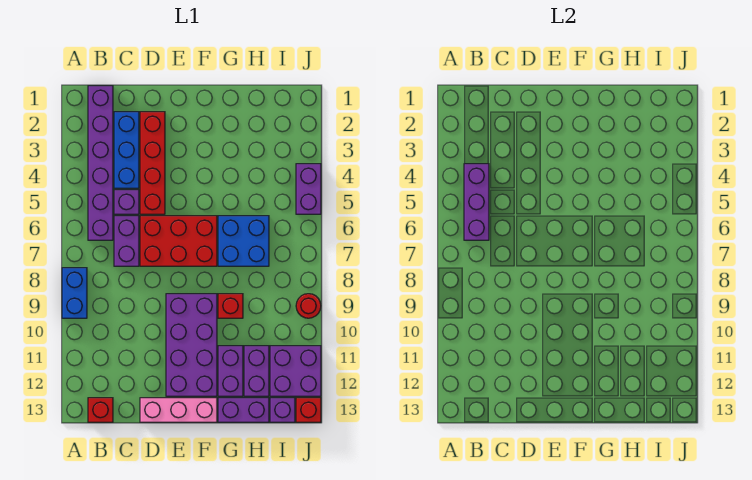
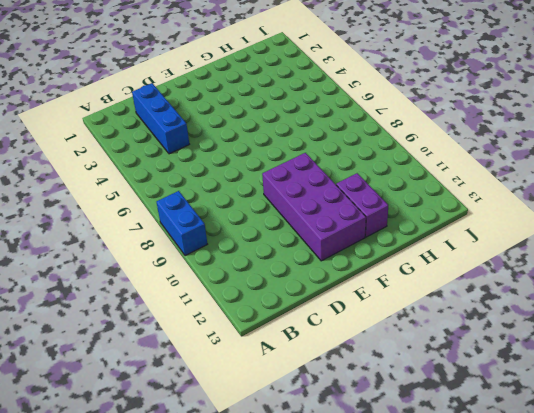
none -> purple 1x6 brick [88,86,113,240]
none -> red 1x1 brick [88,398,113,422]
none -> purple 1x1 brick [114,190,139,214]

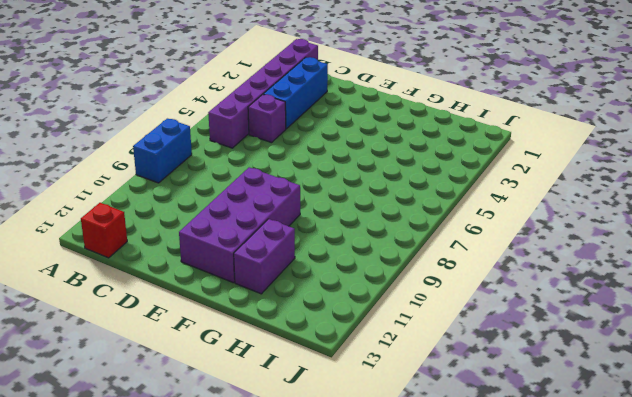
none -> purple 1x2 brick [114,216,139,266]
none -> red 1x4 brick [140,112,165,214]
none -> red 2x3 brick [140,216,217,266]

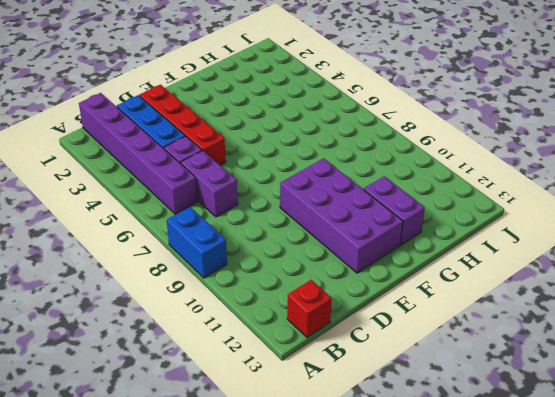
none -> red 2x3 brick [140,216,217,266]
none -> pink 1x3 brick [140,398,217,422]
none -> blue 2x2 brick [218,216,269,266]

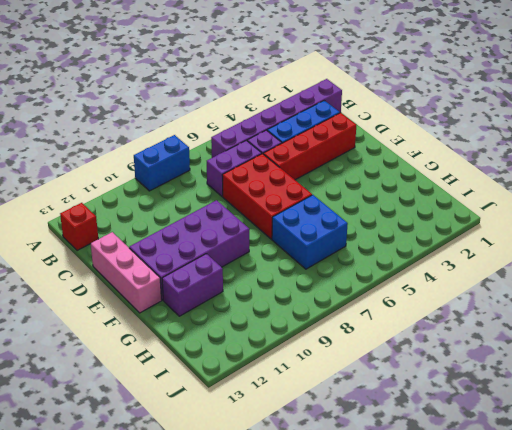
none -> red 1x1 brick [218,294,243,318]
none -> purple 1x2 brick [218,398,269,422]
none -> purple 1x2 brick [244,346,269,396]

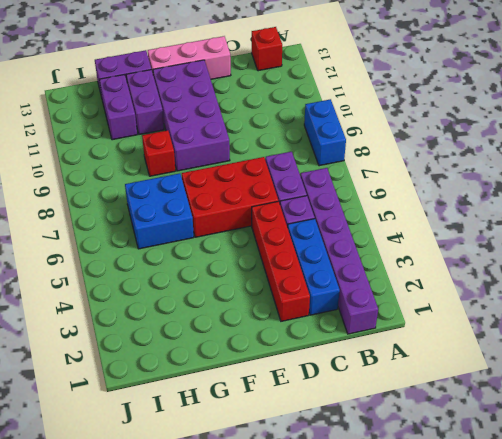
none -> purple 2x2 brick [270,346,321,396]
none -> purple 1x1 brick [270,398,295,422]
none -> purple 1x2 brick [296,164,321,214]

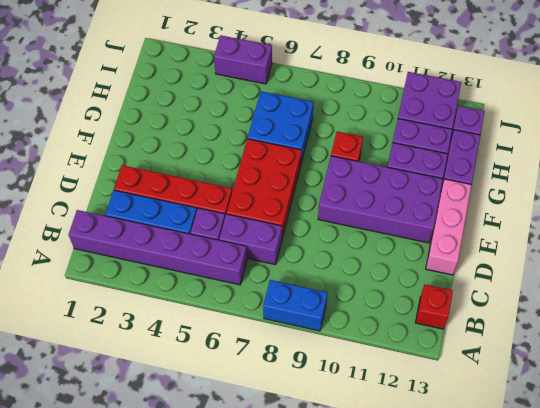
none -> red 1x1 round brick [296,294,321,318]
none -> red 1x1 brick [296,398,321,422]
none -> purple 1x3 brick [464,164,489,240]

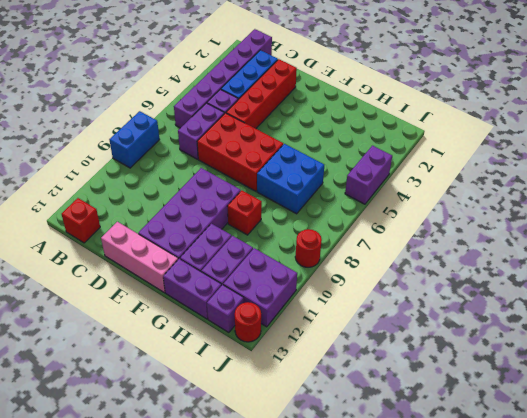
red 1x1 round brick [235,302,261,342] -> red 1x1 brick [296,398,321,422]
none -> purple 1x3 brick [464,164,489,240]

